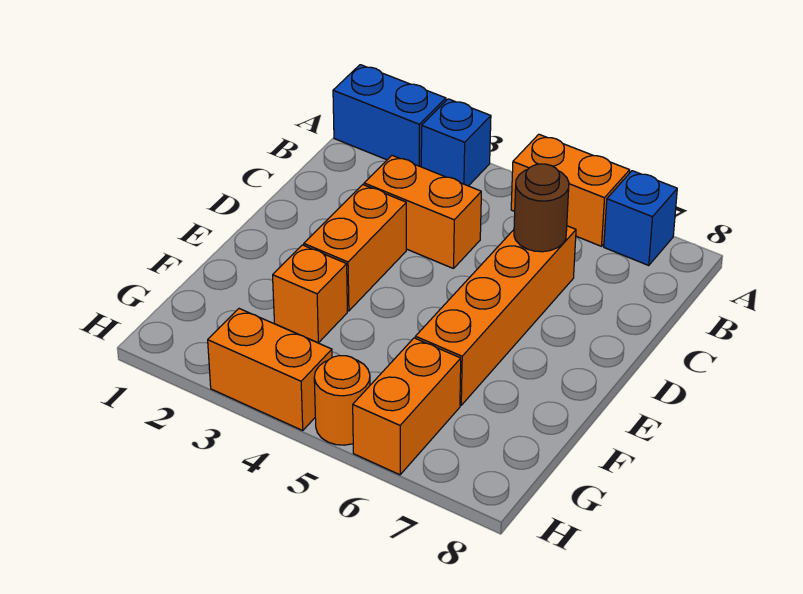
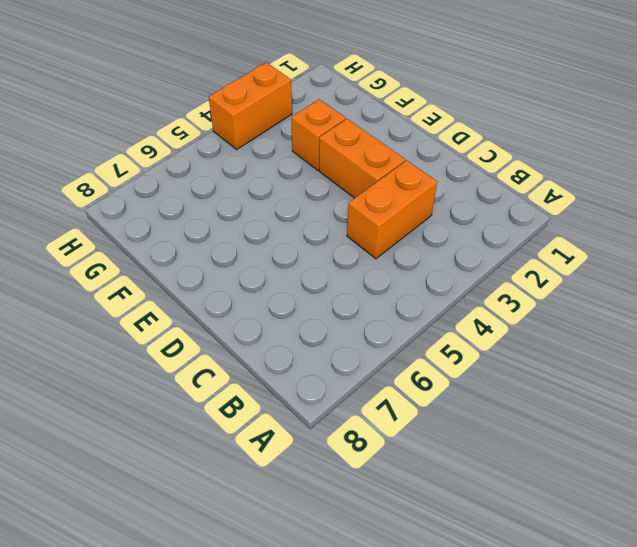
none -> blue 1x2 brick [333,65,446,167]
none -> blue 1x1 brick [421,99,491,186]
none -> orange 1x2 brick [511,134,630,246]

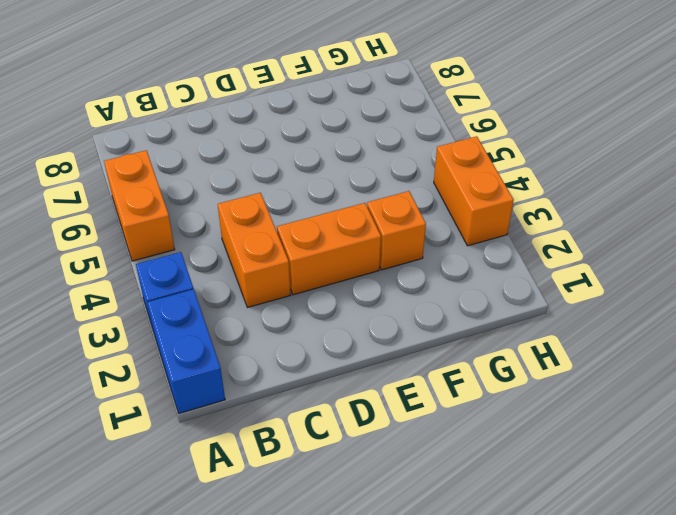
none -> blue 1x1 brick [604,171,677,265]
none -> orange 1x4 brick [415,226,576,405]
none -> orange 1x2 brick [353,338,461,475]

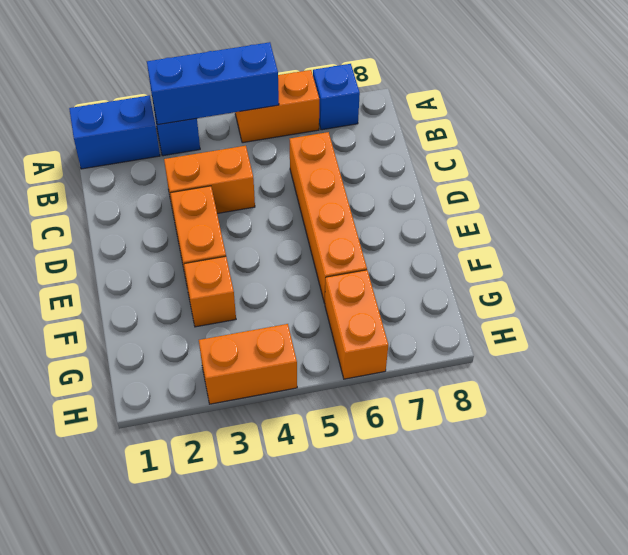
blue 1x3 brick [147,42,279,125] -> none
none -> orange 1x1 round brick [314,356,370,445]
none -> brown 1x1 round brick [514,164,569,252]

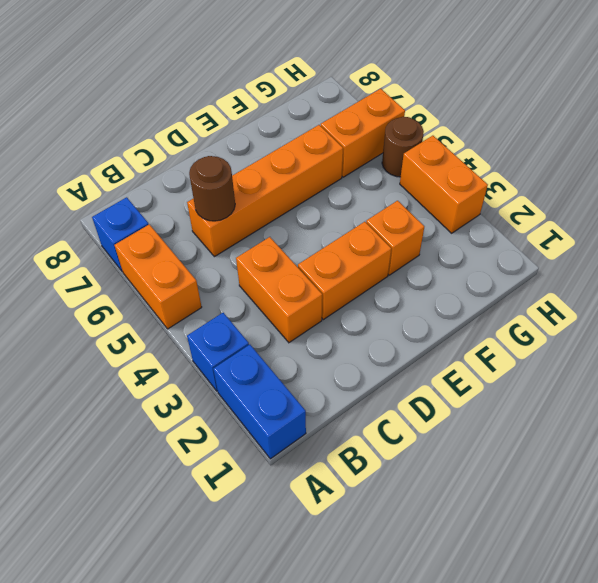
brown 1x1 round brick [382,117,424,177] -> orange 1x1 round brick [314,356,370,445]

